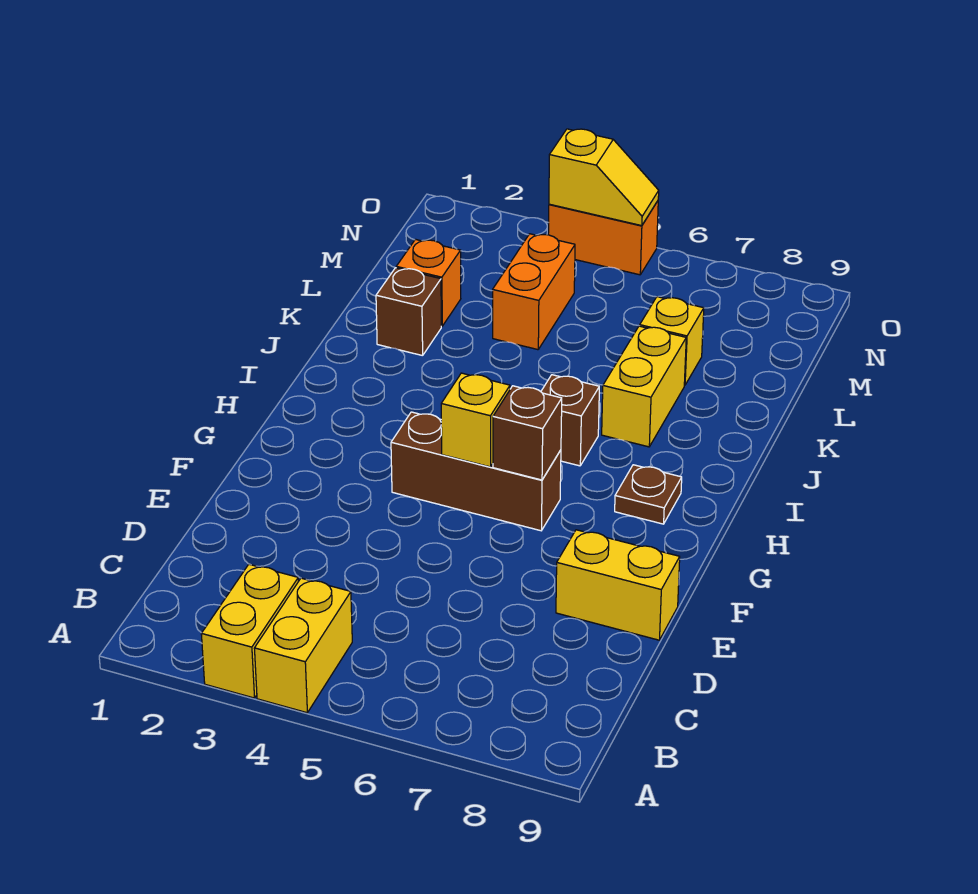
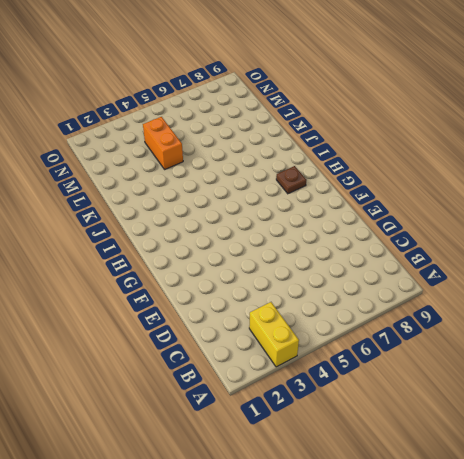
none -> yellow 1x2 brick [254,578,352,713]
none -> yellow 1x2 brick [556,530,680,640]
none -> brown 1x3 brick [391,412,561,531]

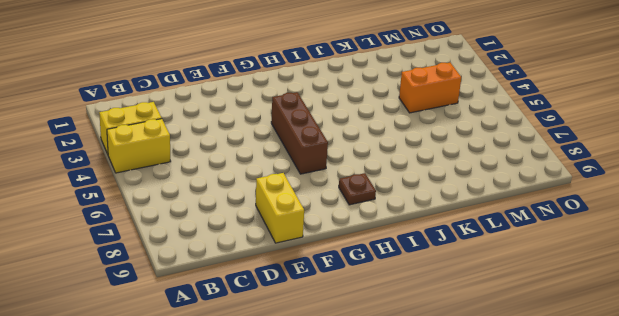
none -> brown 1x1 brick [541,375,599,466]
none -> yellow 1x2 brick [602,326,686,447]
none -> brown 1x1 brick [376,268,441,356]

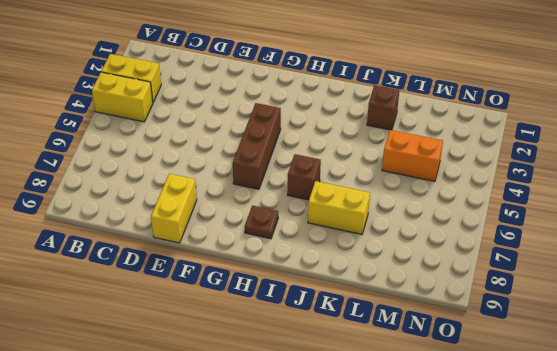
none -> orange 1x1 brick [396,239,461,326]
none -> yellow 1x1 brick [640,297,704,385]
none -> orange 1x2 brick [548,201,658,275]

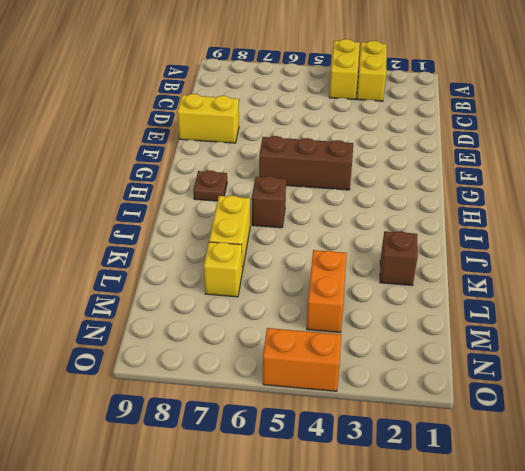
none -> orange 1x1 brick [396,239,461,326]
none -> yellow 1x1 brick [441,373,510,467]
none -> brown 1x1 brick [493,386,562,480]

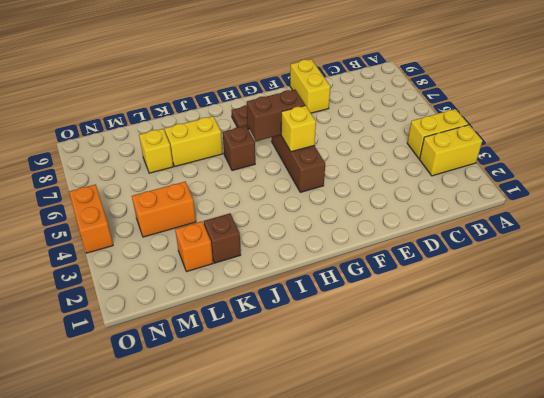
brown 1x2 brick [247,90,305,141] -> brown 1x1 brick [493,386,562,480]
none -> yellow 1x2 slope [549,129,659,226]

